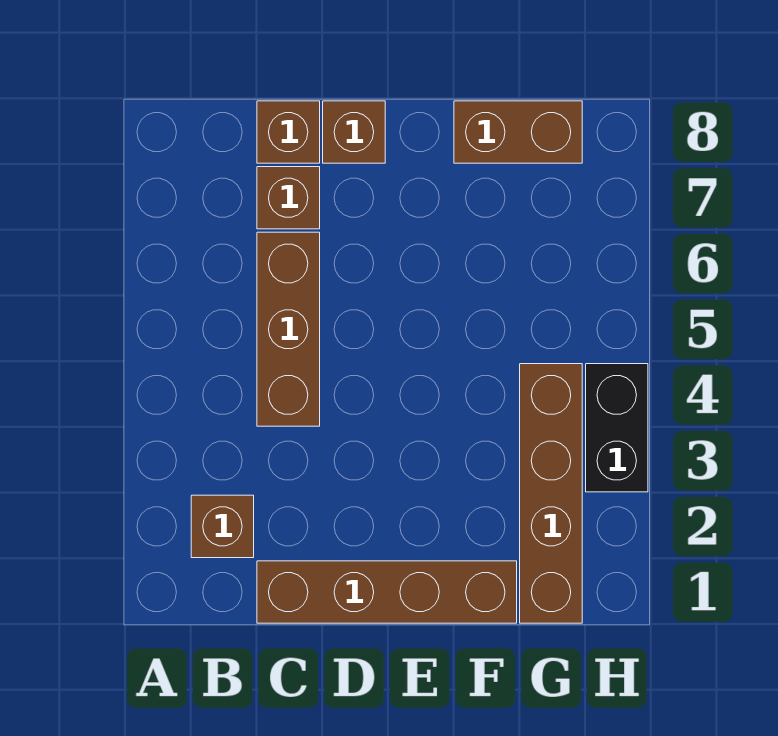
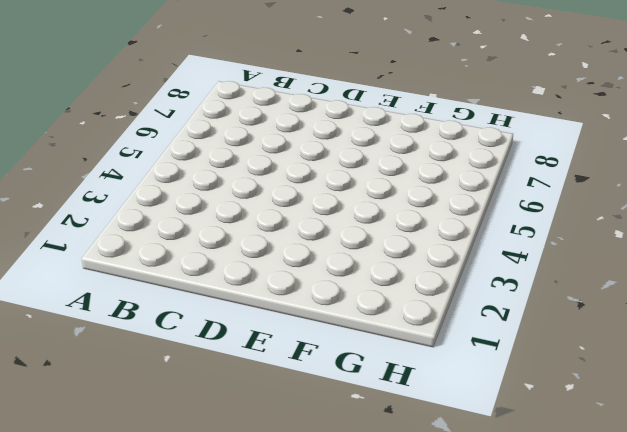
none -> brown 1x1 brick [191,495,254,558]
none -> brown 1x4 brick [257,561,517,623]

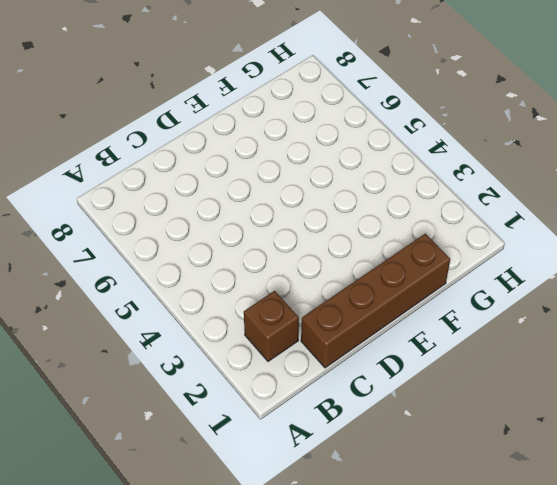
none -> brown 1x3 brick [257,232,320,426]
none -> brown 1x1 brick [257,167,320,229]

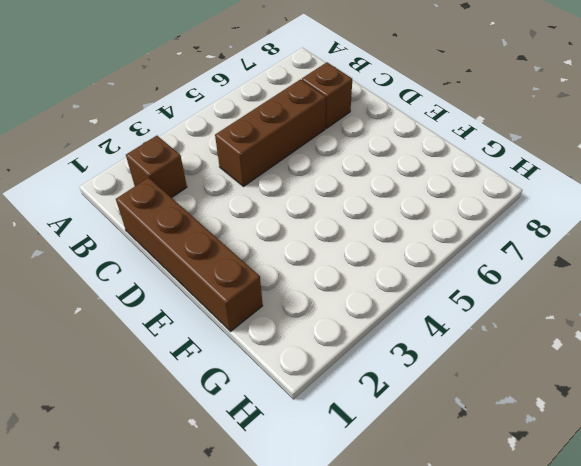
none -> brown 1x1 brick [257,101,320,163]
none -> brown 1x1 brick [323,101,385,163]

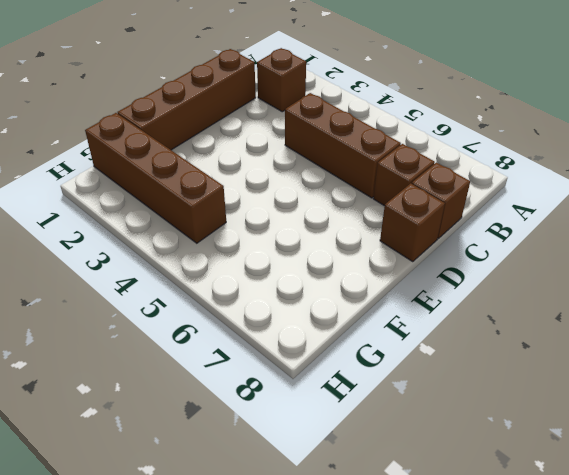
none -> brown 1x2 brick [454,101,582,163]
none -> black 1x2 brick [586,364,648,492]

